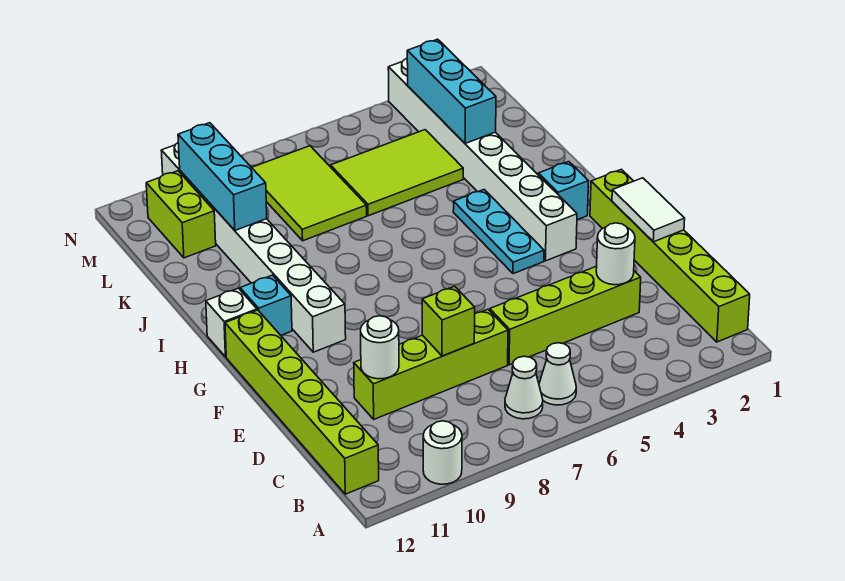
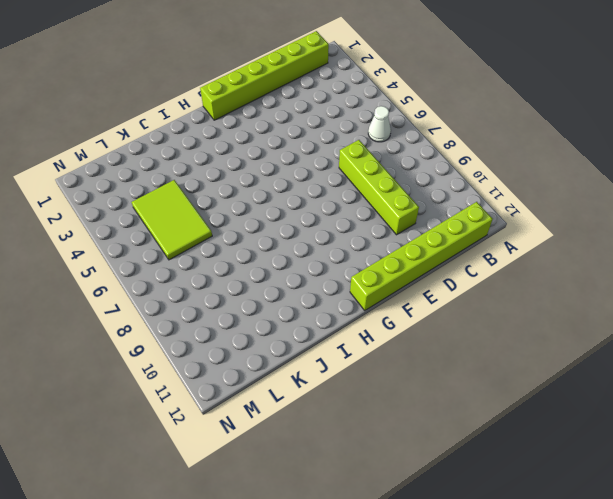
none -> white 1x1 round brick [423,421,462,484]
none -> white 1x1 cone [505,356,543,419]
none -> lime 1x4 brick [490,266,641,365]

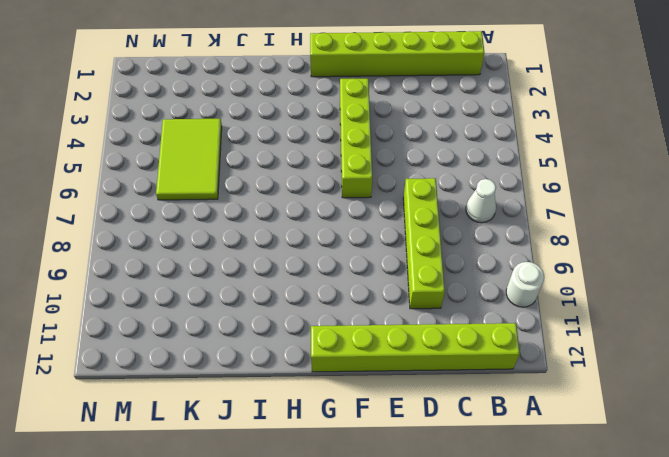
lime 1x4 brick [340,79,372,198] -> lime 1x4 brick moved to [490,266,641,365]
none -> white 1x1 cone [539,343,576,405]
none -> white 1x8 brick [388,58,577,261]
none -> cyan 1x3 plate [453,190,544,274]

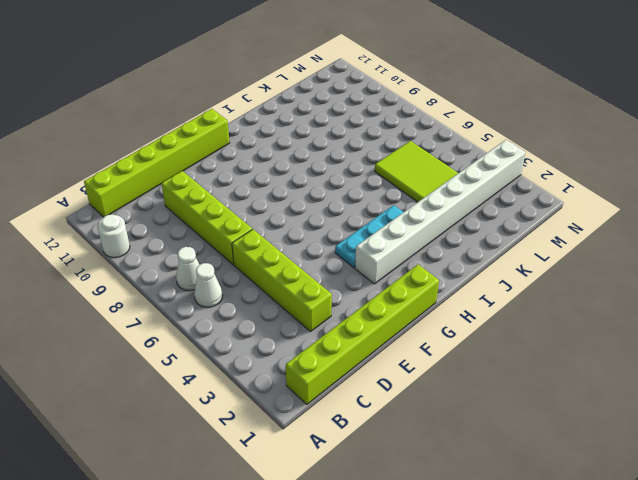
none -> white 1x8 brick [161,143,346,352]
none -> cyan 1x1 brick [538,162,589,220]
none -> cyan 1x1 brick [240,275,292,335]

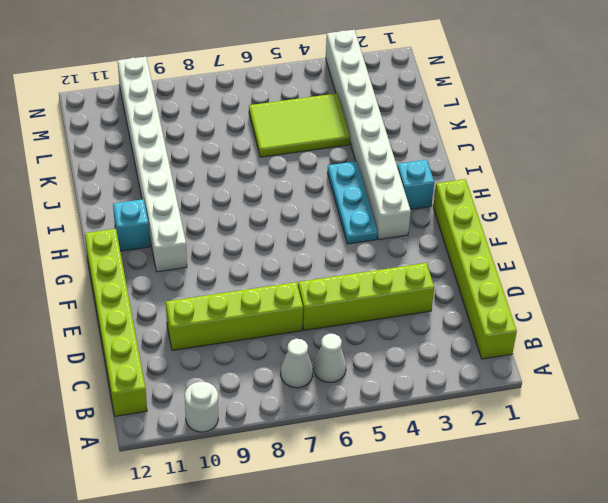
none -> white 1x1 brick [206,288,257,357]
none -> lime 2x3 tile [252,146,367,241]
none -> lime 1x2 brick [146,171,216,258]

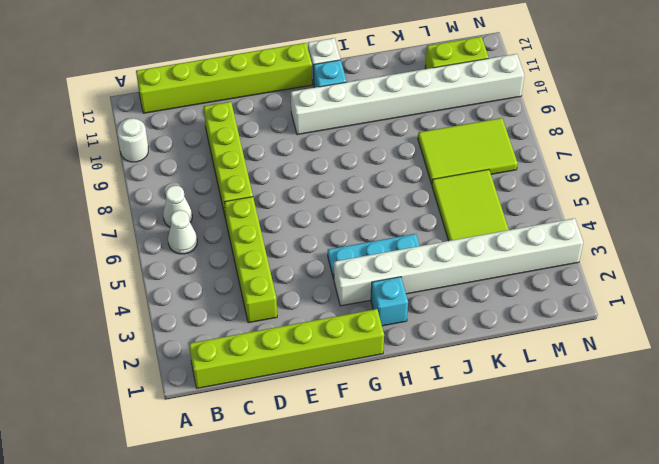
none -> white 1x1 round brick [596,223,635,285]
none -> lime 1x1 brick [422,286,475,356]
none -> white 1x1 round brick [361,316,399,379]

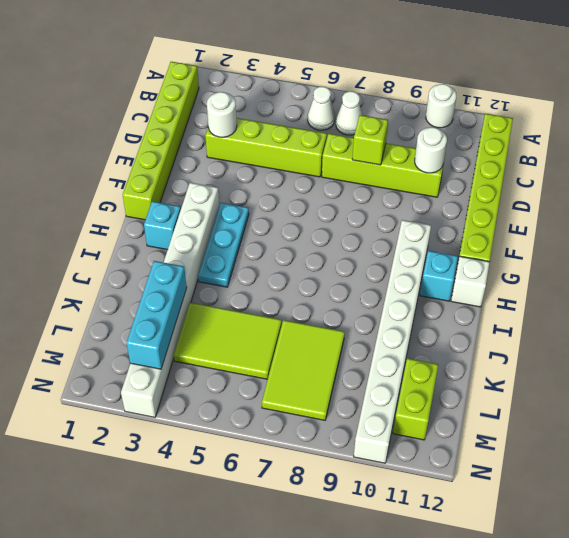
none -> white 1x2 tile [612,178,685,242]
none -> cyan 1x3 brick [178,123,267,230]

